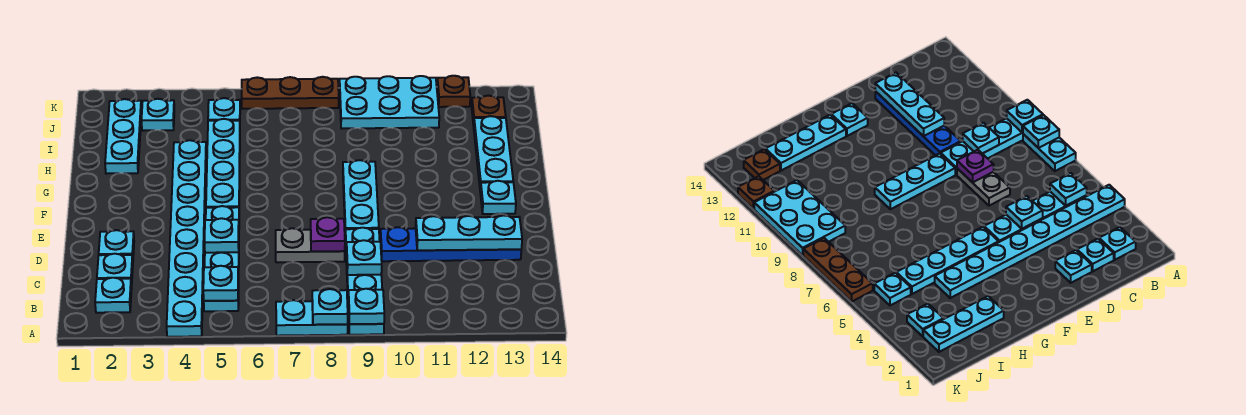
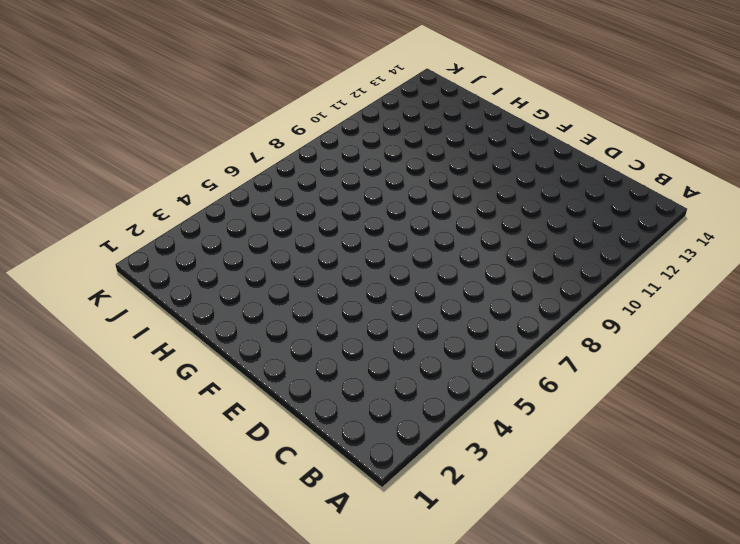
none -> cyan 1x8 plate [167,140,206,337]
none -> cyan 1x2 plate [276,300,348,336]
none -> cyan 1x4 plate [345,228,384,335]

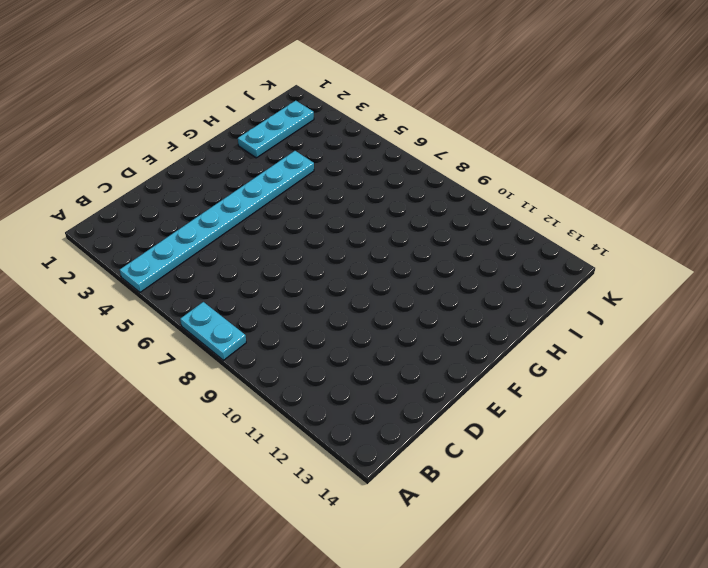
none -> cyan 1x4 plate [345,228,384,335]
none -> cyan 1x1 plate [95,278,132,313]
none -> cyan 1x4 plate [204,206,239,311]

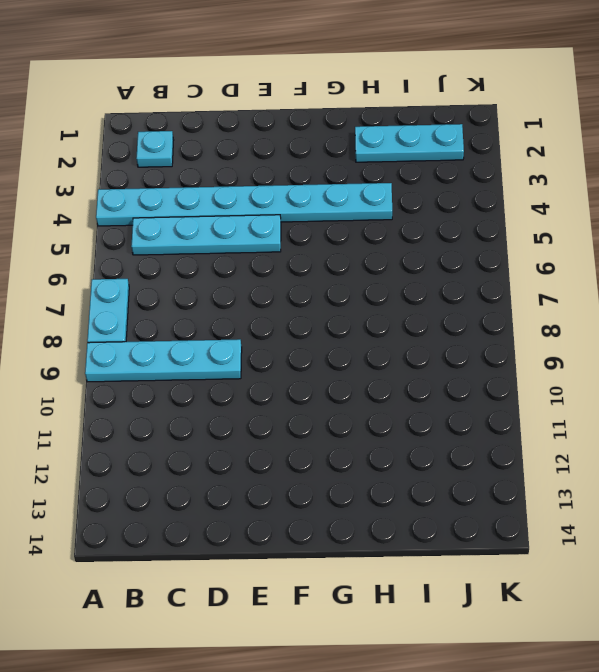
none -> cyan 1x1 plate [97,254,133,287]
none -> cyan 1x1 plate [99,230,134,258]
none -> grey 1x2 plate [276,228,345,262]

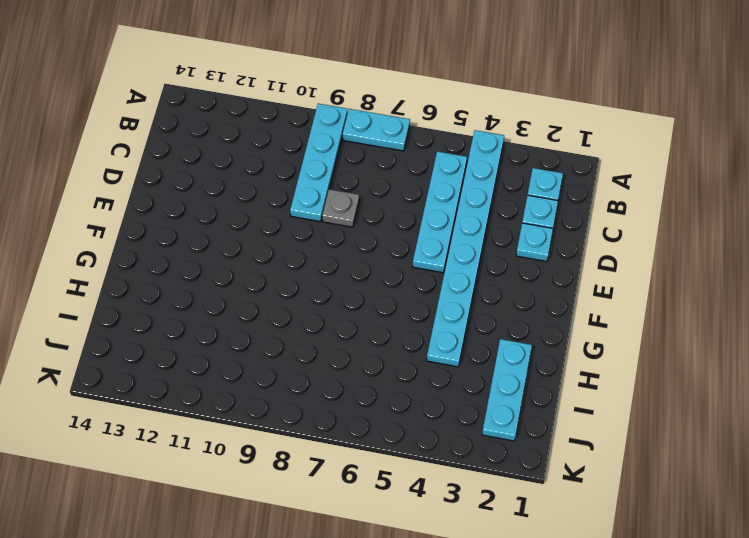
grey 1x1 plate [322,189,359,227] -> grey 1x2 plate [276,228,345,262]
none -> blue 1x4 plate [380,227,521,261]
none -> cyan 1x3 plate [343,160,379,237]
none -> cyan 1x4 plate [206,119,240,208]

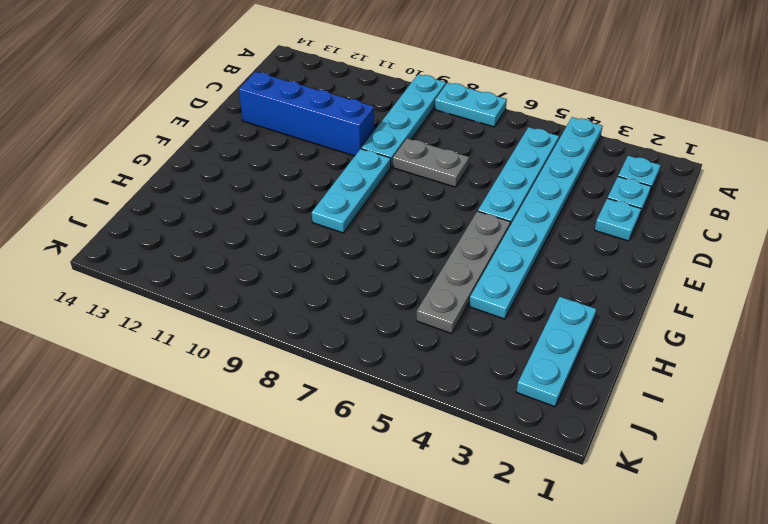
blue 1x4 brick [239,72,374,156] -> blue 1x4 plate [380,227,521,261]
grey 1x4 plate [416,211,510,334] -> cyan 1x4 plate [206,119,240,208]
none -> cyan 1x1 plate [480,181,516,214]
none -> cyan 1x3 plate [474,116,513,189]
none -> cyan 1x1 plate [142,99,174,131]

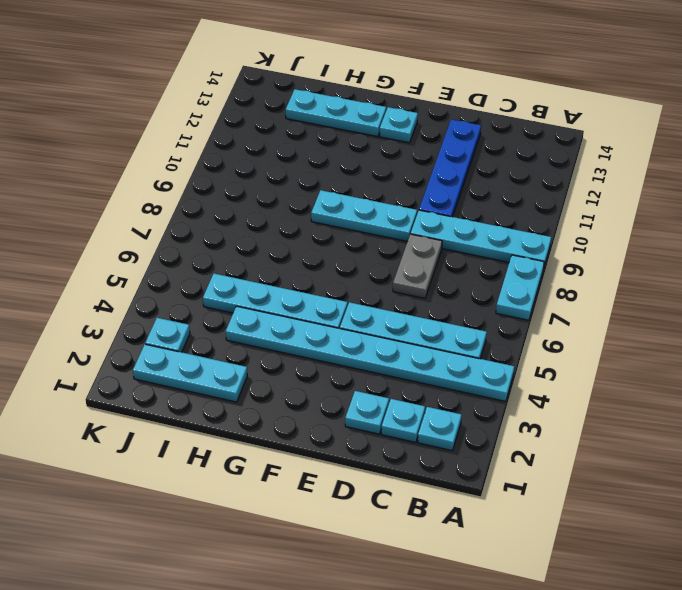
none -> cyan 1x1 plate [208,98,240,121]
none -> cyan 2x3 plate [340,76,439,129]
none -> brown 1x1 plate [472,96,506,126]

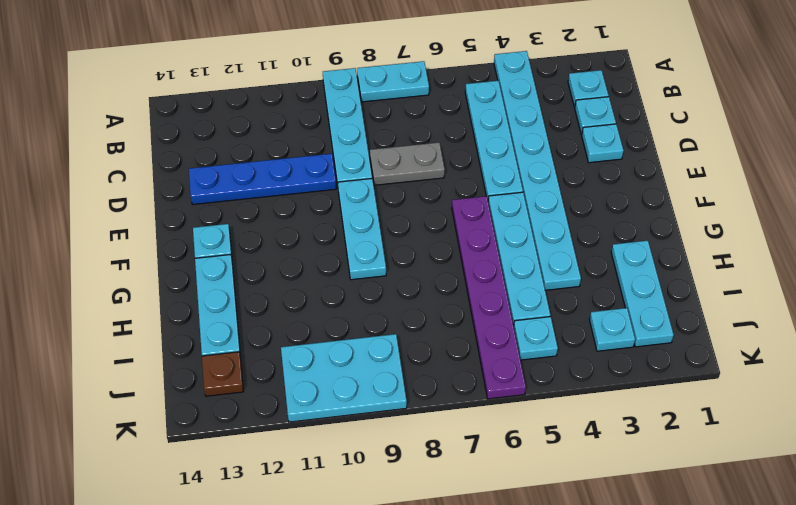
purple 1x6 plate [452,196,526,399] -> brown 1x3 plate [242,77,339,109]
none -> brown 1x1 plate [437,76,470,107]
none -> cyan 1x1 plate [312,289,348,325]
none -> cyan 1x1 plate [348,289,384,324]

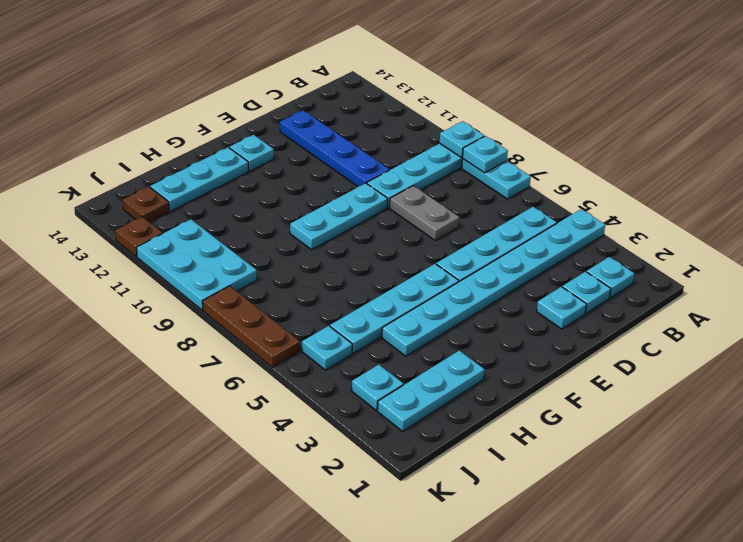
none -> cyan 1x1 plate [203,266,238,301]
none -> cyan 1x1 plate [347,240,382,275]
none -> cyan 1x1 plate [205,218,239,253]

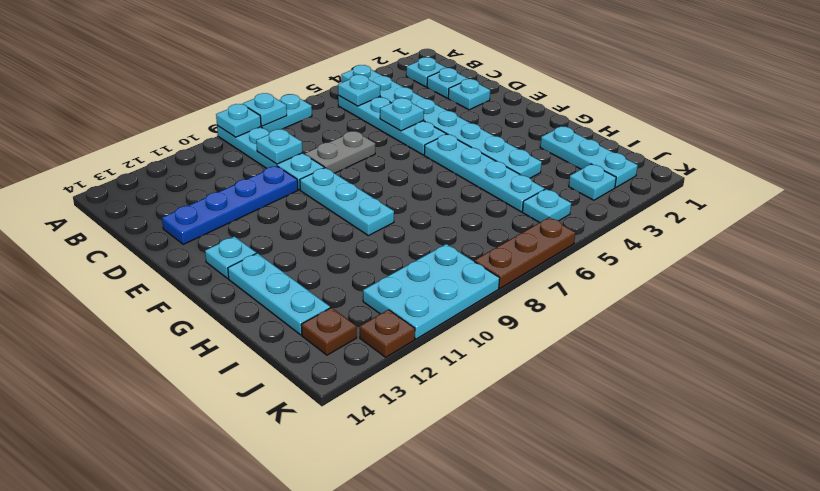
none -> purple 1x1 plate [311,217,345,251]
none -> cyan 1x3 plate [416,215,522,250]

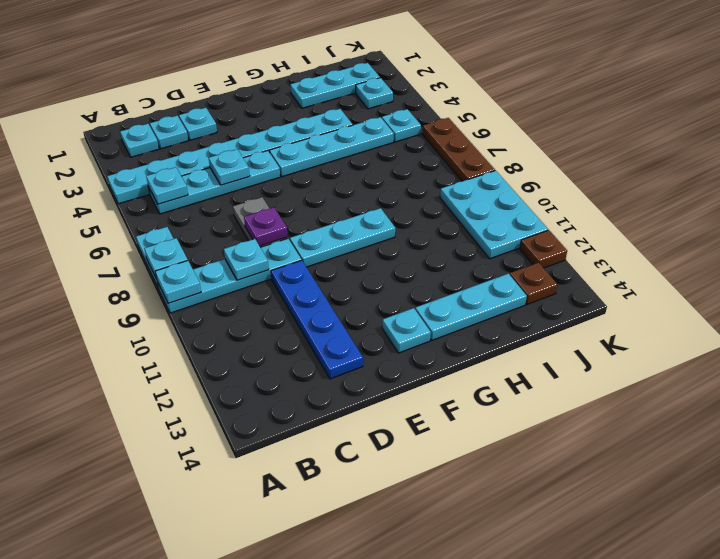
none -> cyan 1x3 plate [416,215,522,250]

